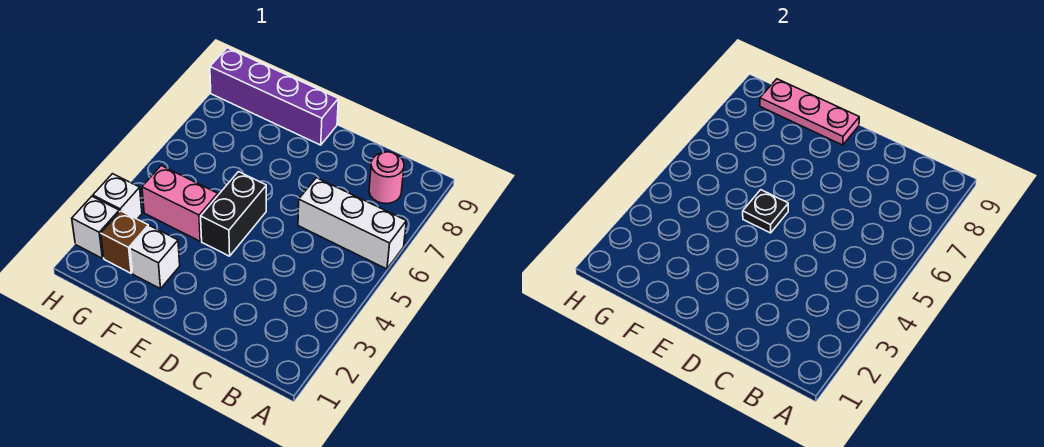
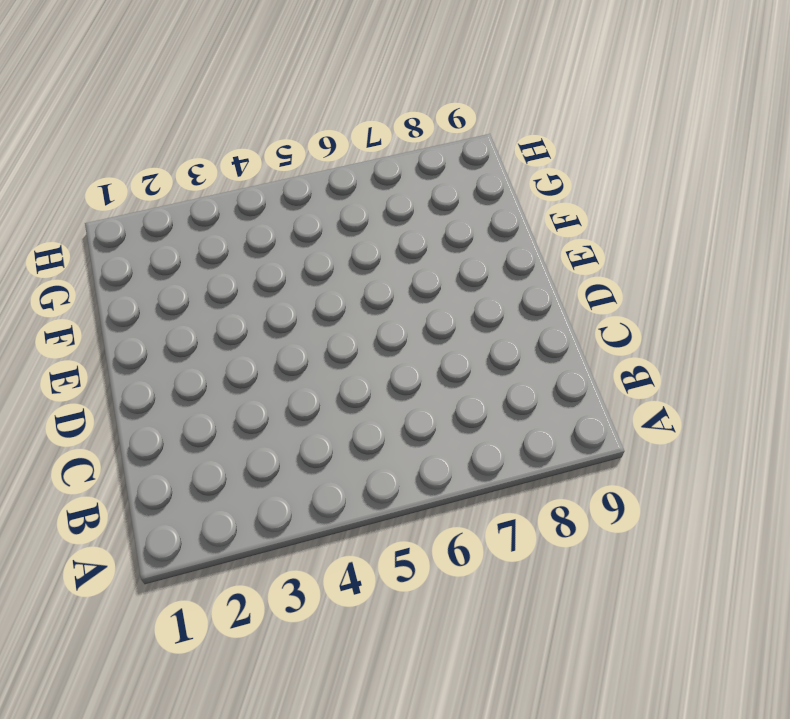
none -> white 1x3 brick [298,178,406,269]
none -> pink 1x1 round brick [369,152,404,204]

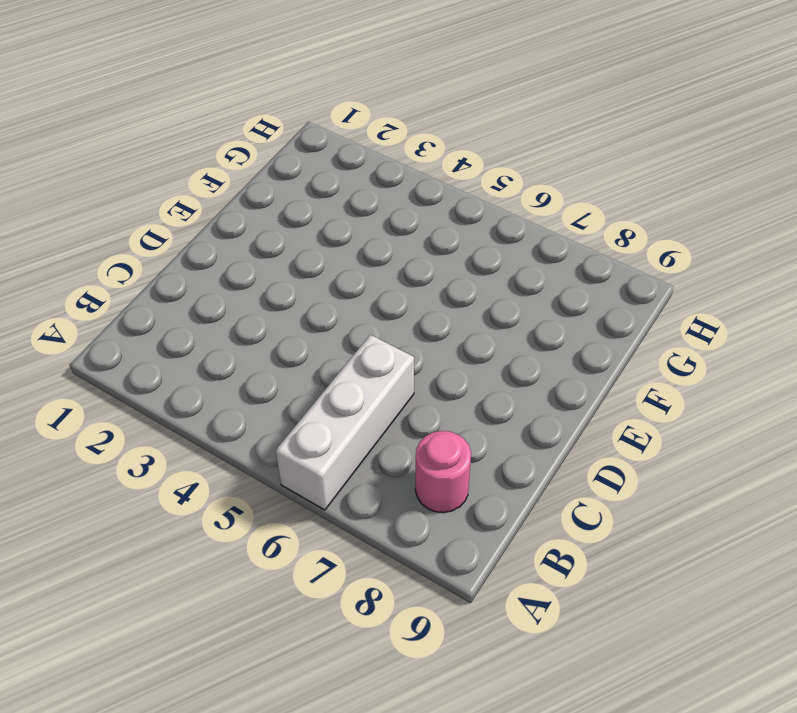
none -> black 1x2 brick [201,172,266,256]
none -> purple 1x4 brick [210,48,338,145]

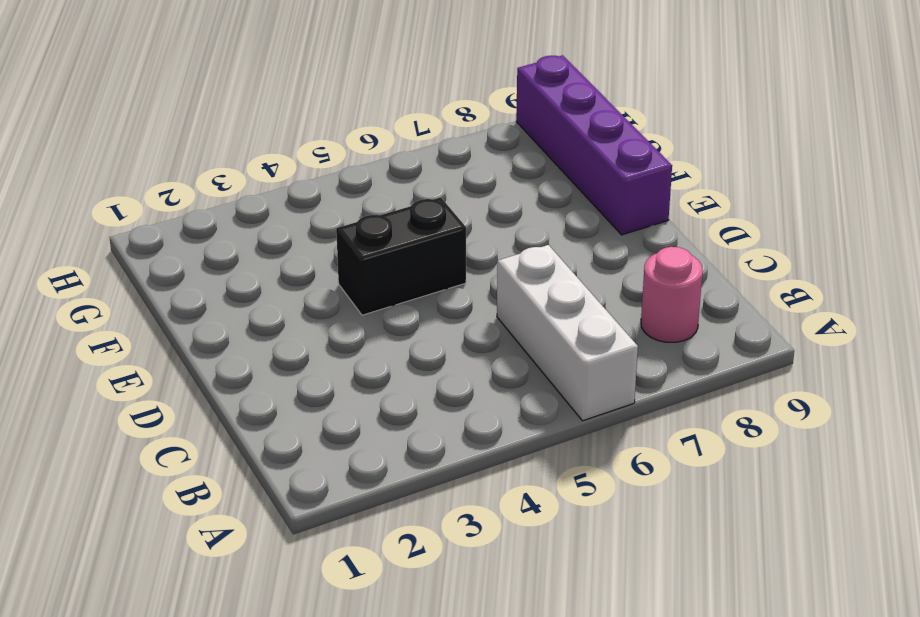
none -> white 1x1 brick [130,226,180,289]
none -> pink 1x2 brick [142,166,218,241]

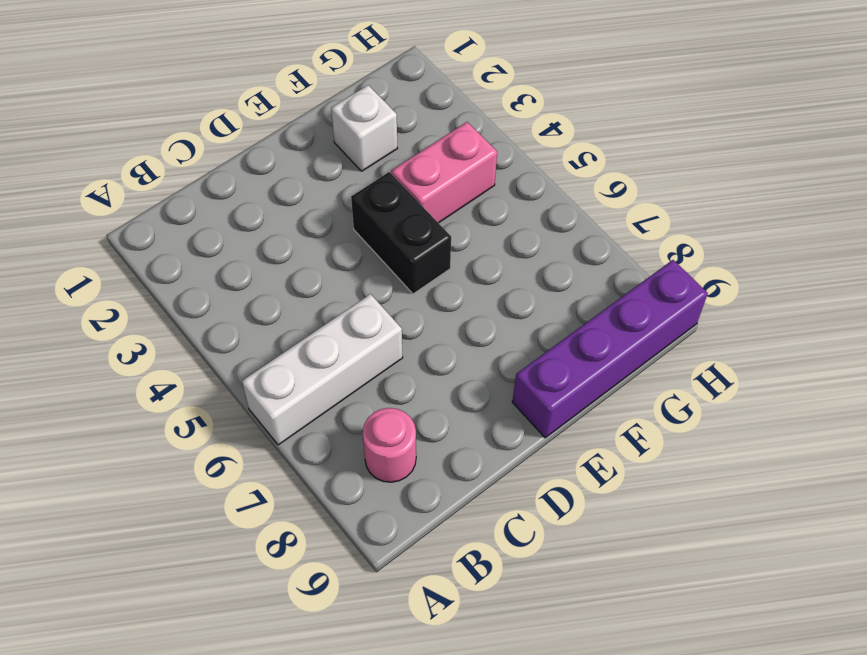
none -> brown 1x1 brick [101,211,149,273]
none -> white 1x1 brick [72,196,119,258]

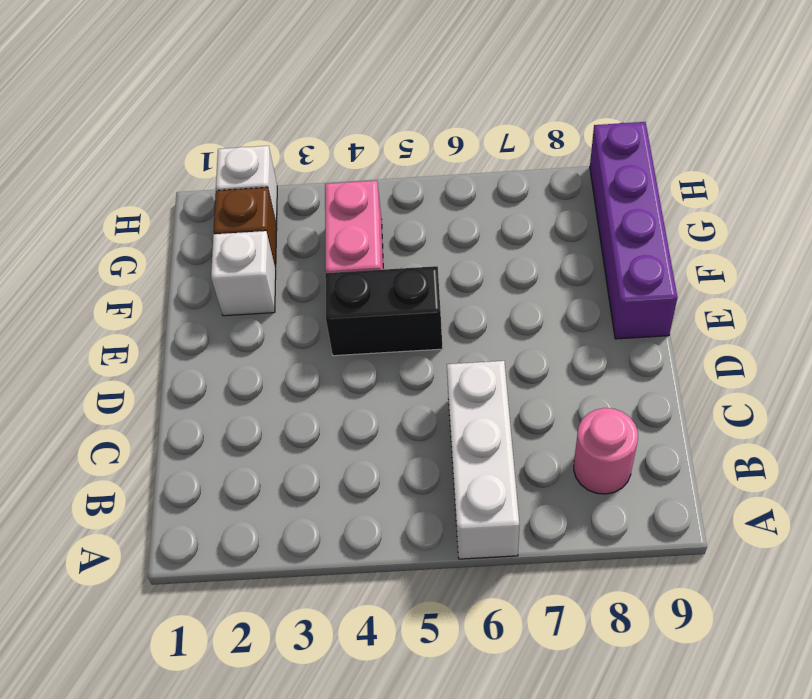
none -> white 1x1 brick [93,174,142,219]
none -> black 1x1 plate [743,190,788,233]

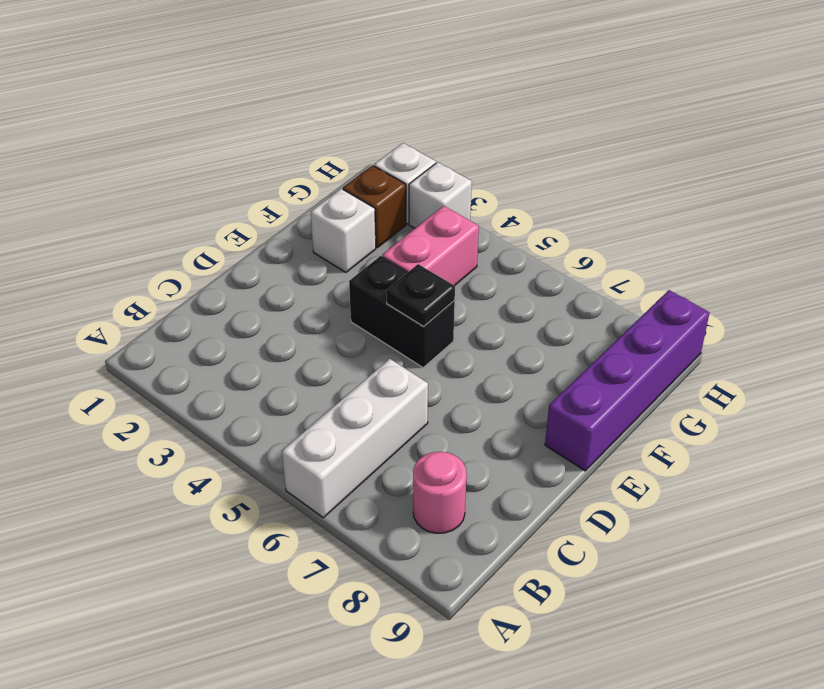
none -> pink 1x3 plate [760,79,859,145]

